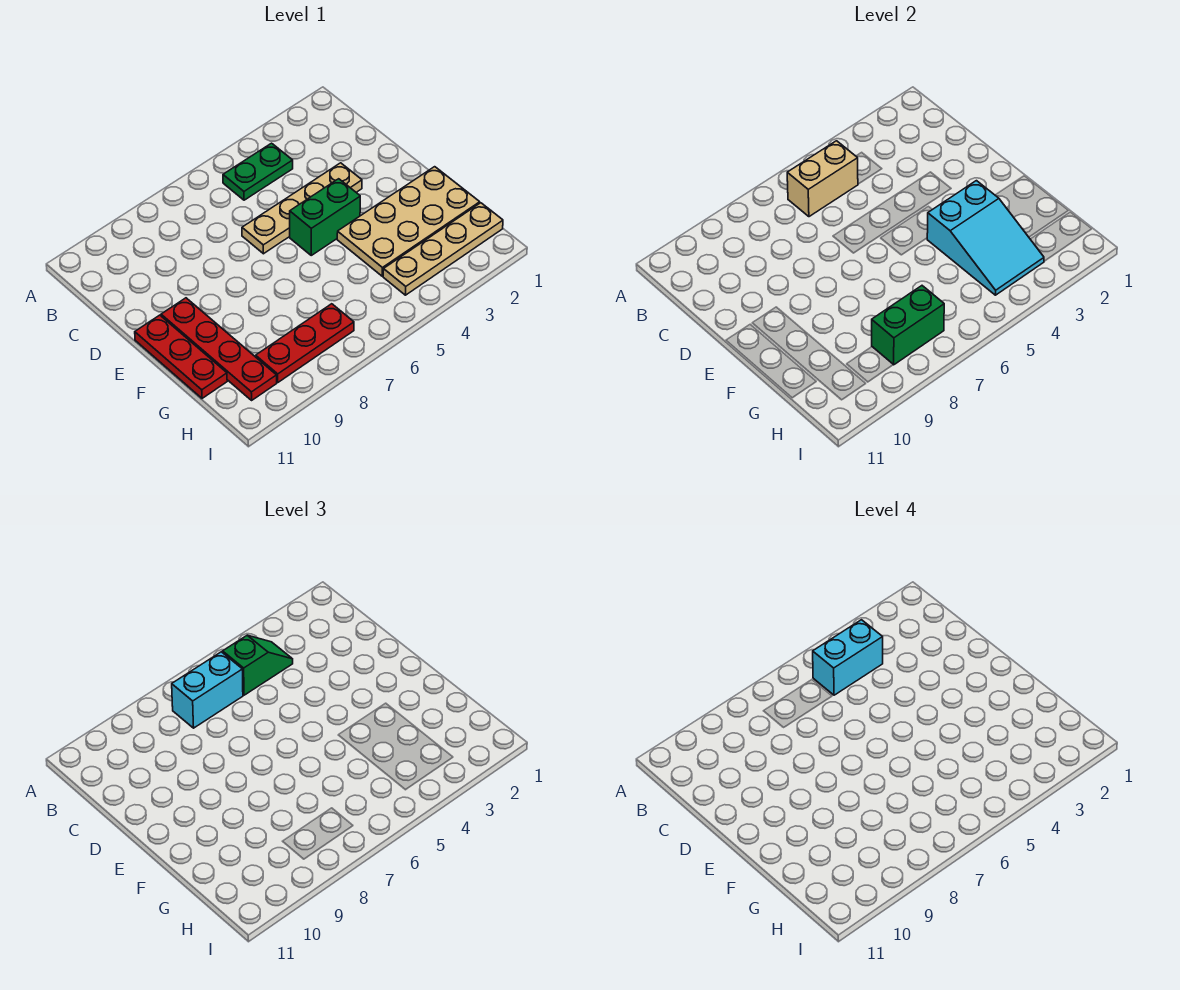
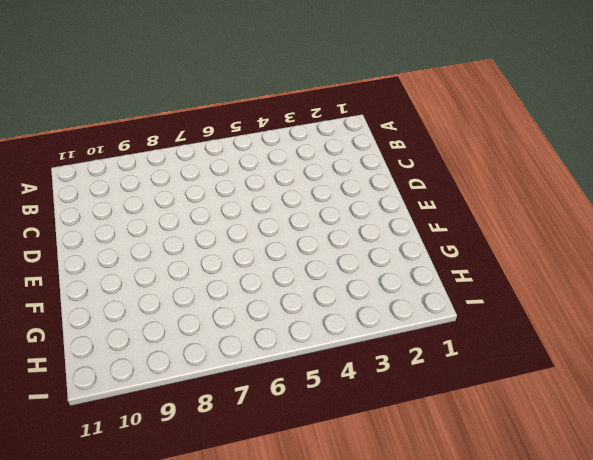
none -> green 1x2 plate [223,143,293,200]
none -> tan 1x4 plate [242,163,362,254]
none -> green 1x2 brick [290,179,360,255]

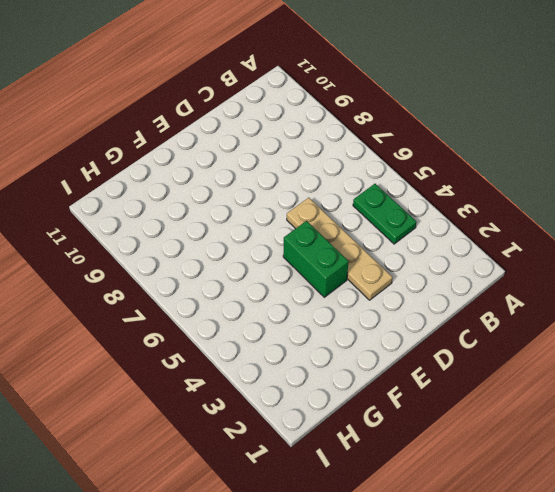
none -> red 1x4 plate [161,298,277,400]
none -> red 1x3 plate [135,315,227,398]
none -> tan 2x4 plate [337,167,480,276]

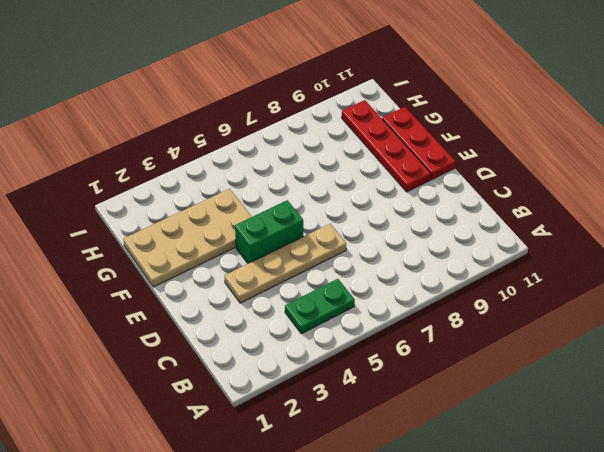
none -> tan 1x4 plate [383,203,503,295]
none -> red 1x3 plate [256,304,354,382]
none -> tan 1x2 brick [787,141,858,217]

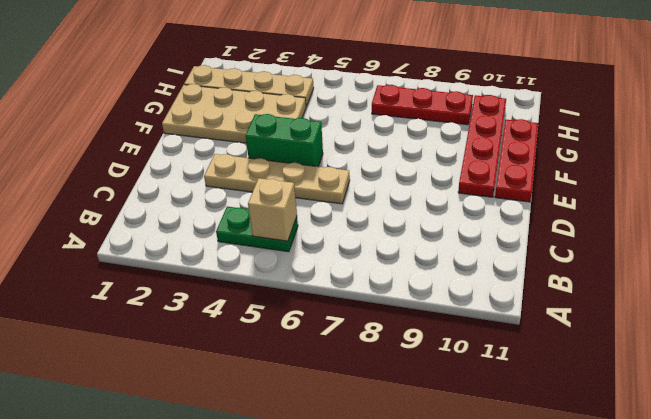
tan 1x1 brick [248,178,297,241] -> tan 1x2 brick [787,141,858,217]
none -> cyan 2x3 slope [927,181,1044,295]
none -> green 1x2 brick [872,286,944,365]
none -> green 1x2 slope [223,635,293,695]

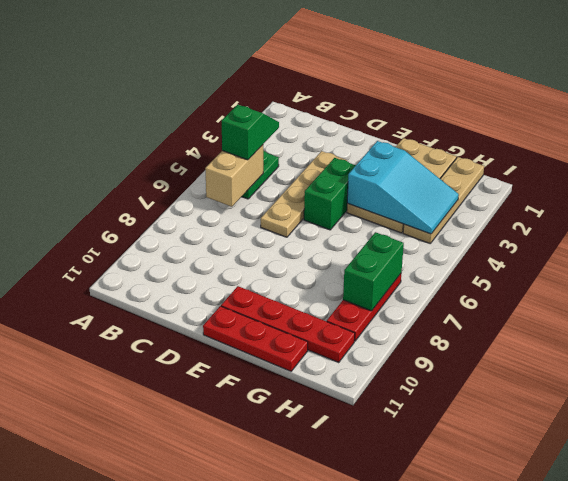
none -> cyan 1x2 brick [172,652,243,728]
none -> cyan 1x2 brick [813,620,883,695]

